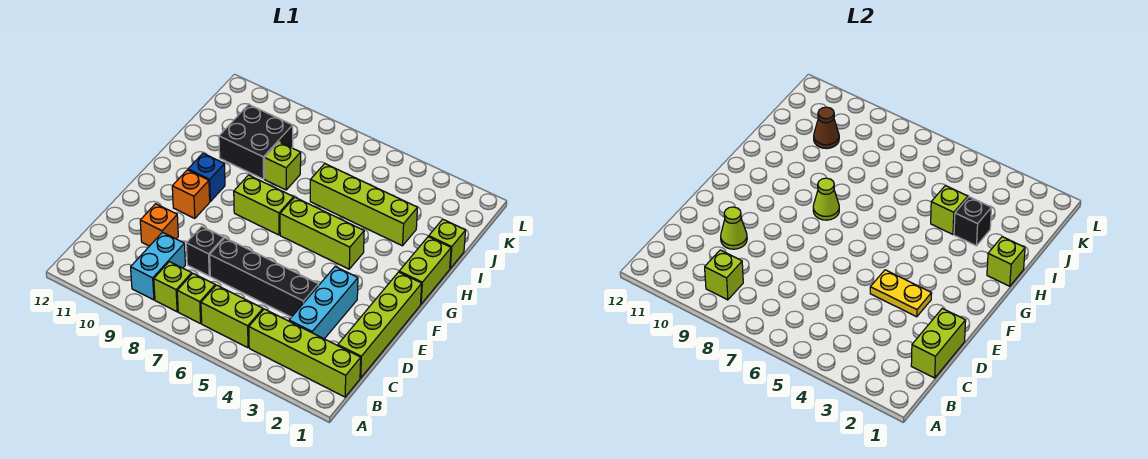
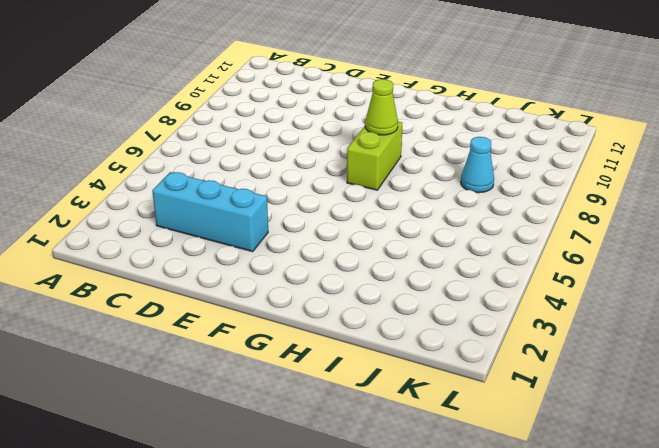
cyan 1x1 cone [461,137,494,193] -> none
none -> lime 1x4 brick [249,309,361,397]
none -> lime 1x2 brick [201,285,263,348]
none -> lime 1x1 brick [177,274,215,324]

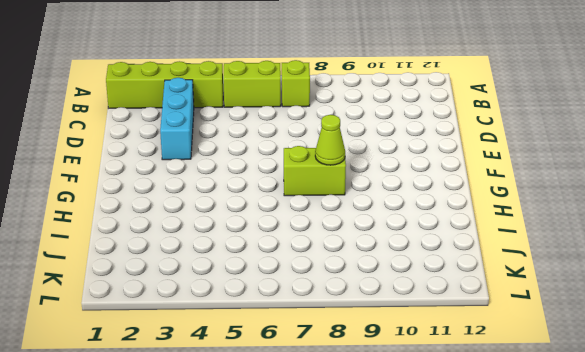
none -> lime 1x1 brick [154,262,192,312]
none -> cyan 1x2 brick [131,232,185,300]
none -> lime 1x4 brick [338,272,422,378]

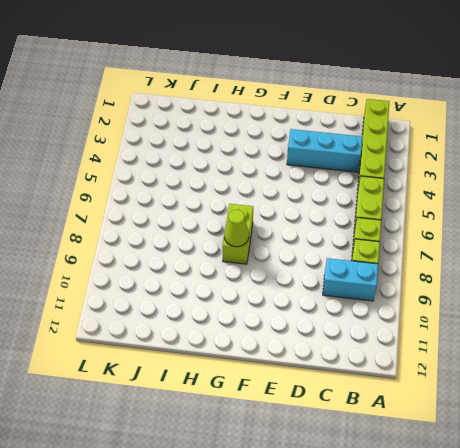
none -> lime 1x4 brick [338,272,422,378]
none -> black 1x4 brick [210,238,318,317]
none -> black 1x1 brick [186,226,224,276]

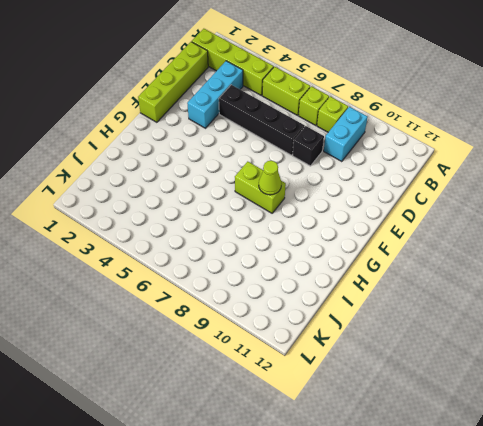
none -> orange 1x1 brick [140,204,178,246]
none -> orange 1x1 brick [172,170,210,218]
none -> lime 1x2 brick [399,237,451,304]

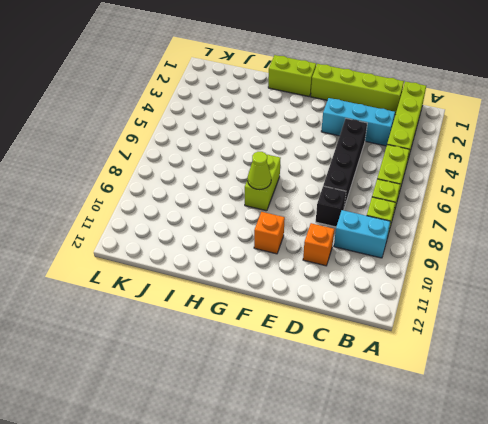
none -> lime 1x3 brick [280,197,364,269]
none -> blue 1x1 brick [188,153,225,201]
none -> lime 1x1 brick [429,219,466,268]

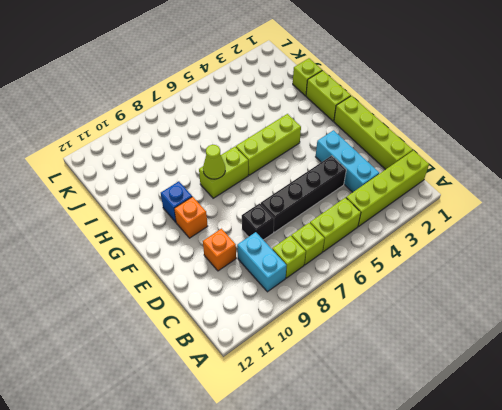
none -> lime 1x4 brick [310,164,417,246]
none -> lime 1x1 brick [264,142,301,190]
none -> black 2x2 brick [219,104,293,179]

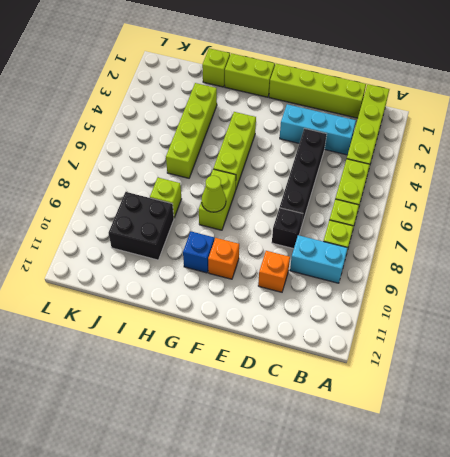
none -> lime 1x1 brick [705,250,743,300]
none -> lime 1x2 brick [911,308,966,378]
none -> lime 1x1 cone [721,207,747,249]

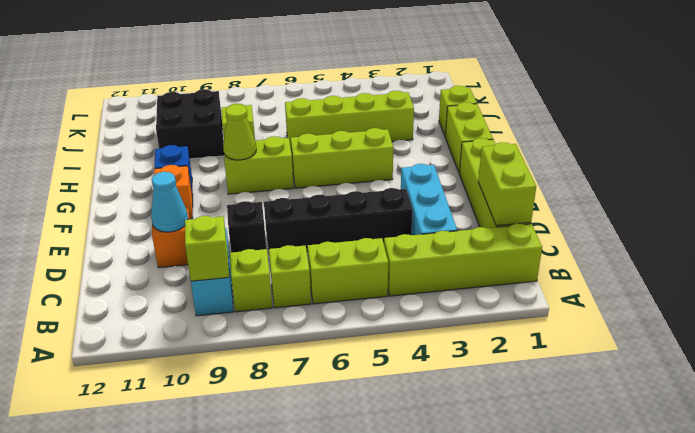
cyan 1x1 cone [151,172,188,232] -> lime 1x1 cone [721,207,747,249]
none -> yellow 1x2 plate [870,270,932,317]
none -> lime 1x1 brick [987,237,1025,286]
none -> black 1x1 brick [954,197,991,246]

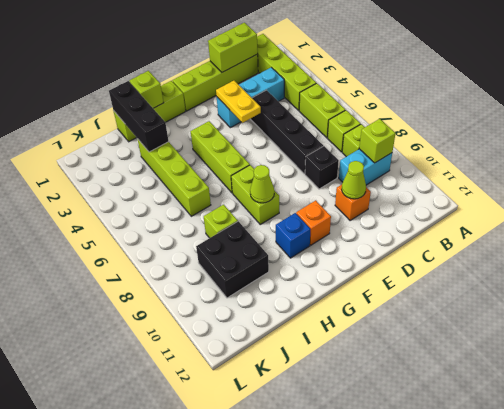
black 1x3 brick [109,81,169,152] -> black 1x1 brick [954,197,991,246]
none -> lime 1x1 brick [931,186,968,234]
none -> brown 1x1 cone [814,107,839,149]

